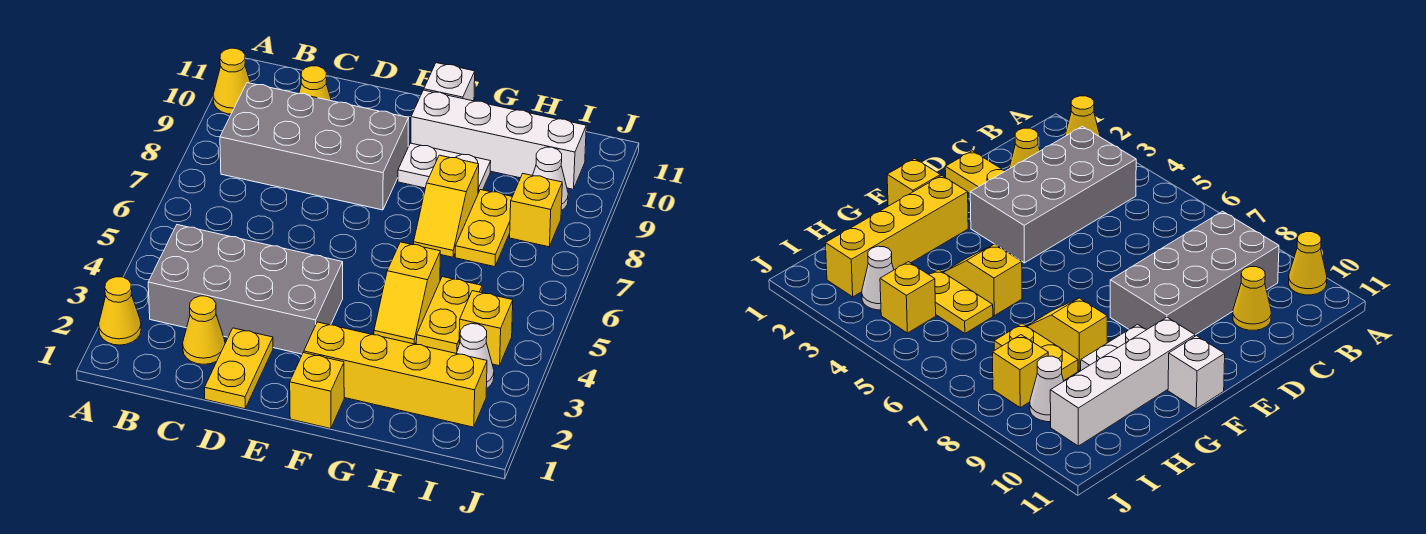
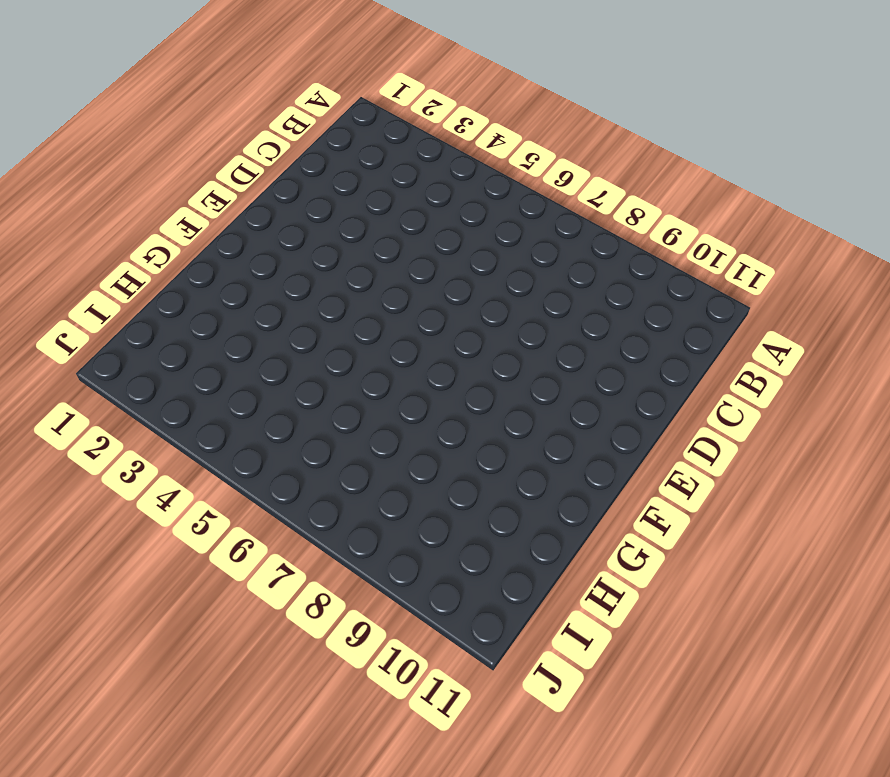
none -> yellow 1x1 cone [99,277,141,345]
none -> yellow 1x1 cone [213,48,250,114]
none -> grey 2x4 brick [148,225,343,354]

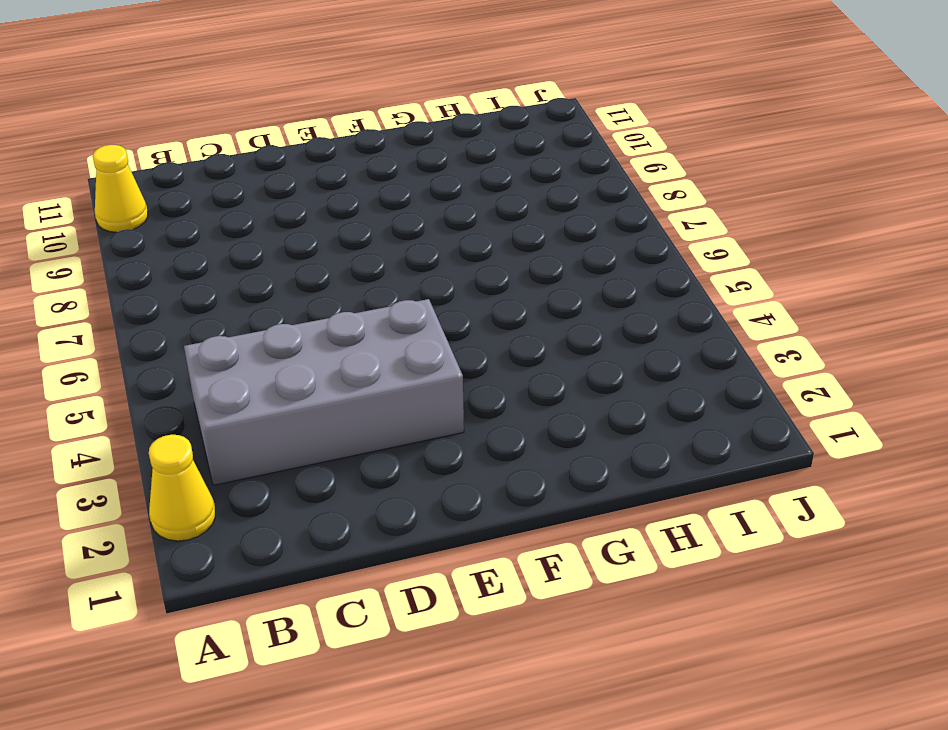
none -> grey 2x4 brick [220,83,409,210]
none -> yellow 1x1 cone [183,296,225,364]
none -> yellow 1x1 cone [299,66,331,101]

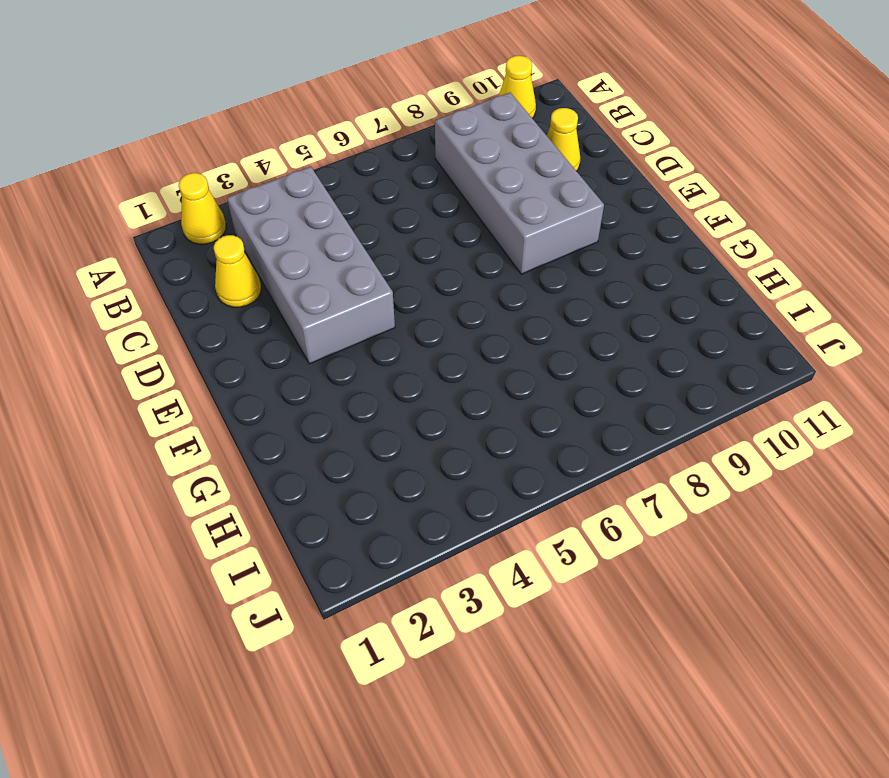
none -> yellow 1x2 plate [204,328,273,409]
none -> yellow 1x1 brick [290,353,344,429]
none -> yellow 1x4 brick [304,322,487,427]

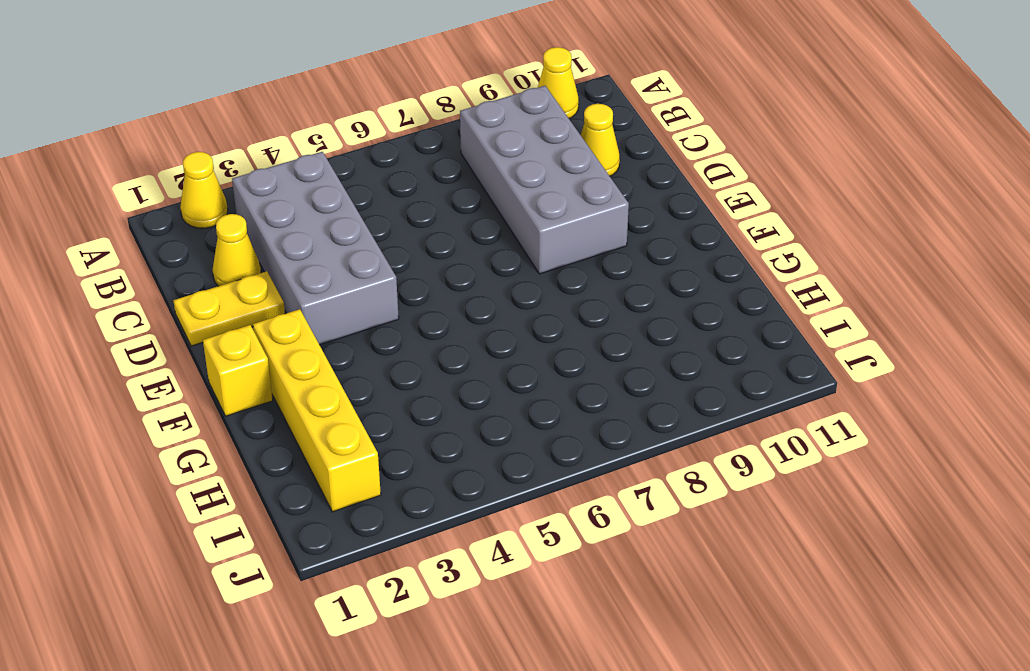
none -> white 1x2 plate [398,143,491,193]
none -> white 1x4 brick [411,90,586,189]
none -> white 1x1 brick [424,63,475,101]

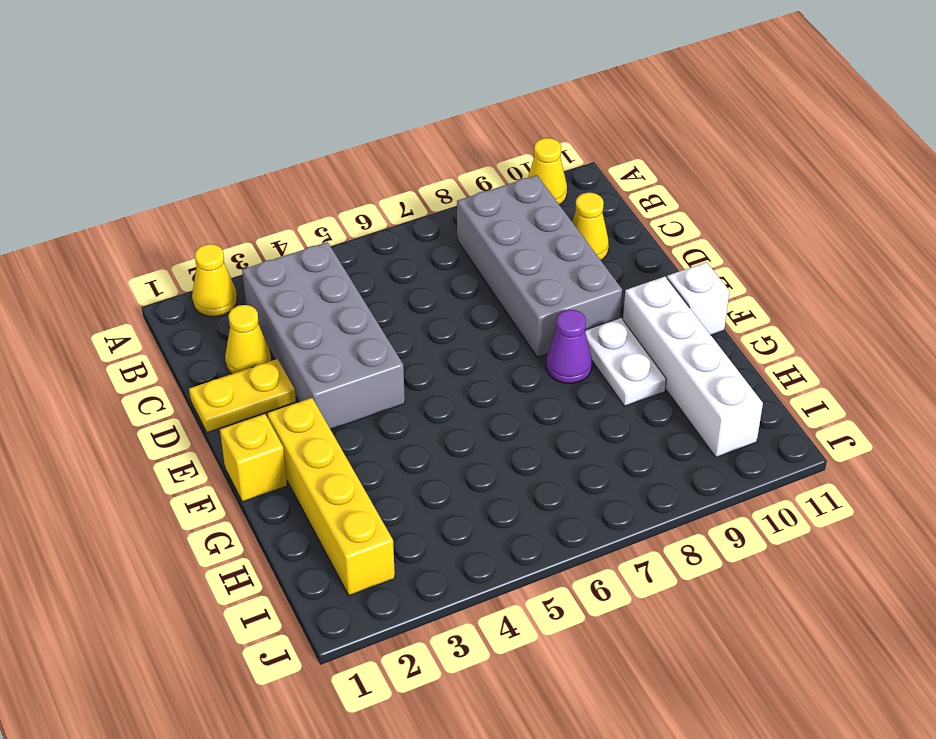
purple 1x1 cone [546,310,592,384] -> none
none -> yellow 1x2 slope [374,242,440,344]
none -> yellow 1x2 slope [414,155,479,257]
none -> yellow 1x2 plate [416,277,482,353]

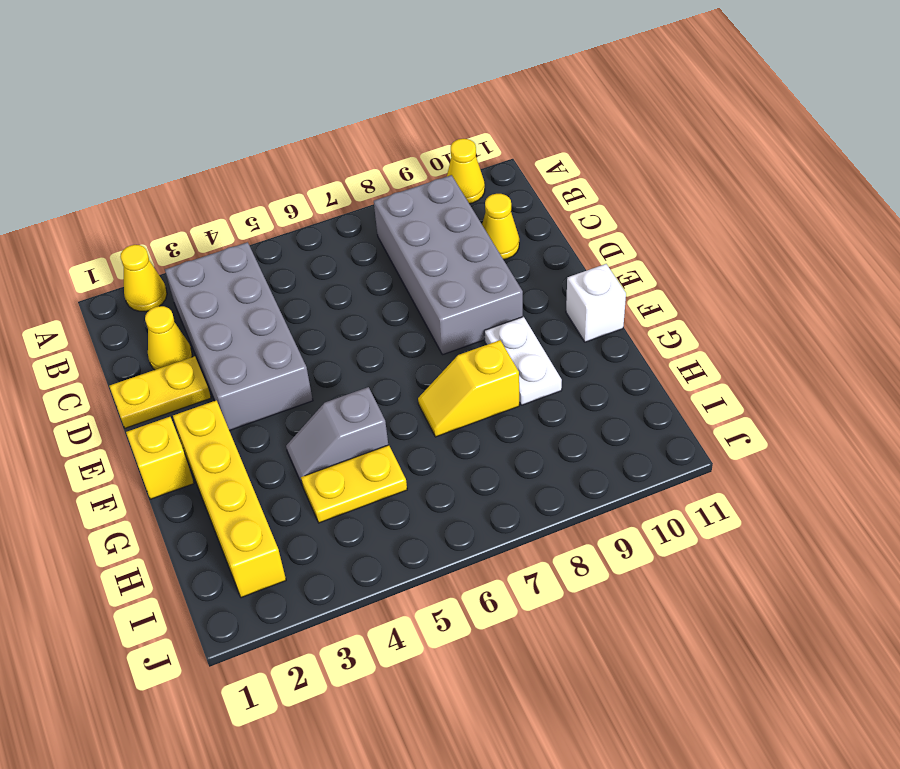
grey 1x2 slope [286,387,388,486] -> yellow 1x2 slope [374,242,440,344]
none -> white 1x4 brick [411,90,586,189]
none -> yellow 1x2 plate [455,190,512,267]
none -> white 1x1 cone [456,324,494,389]

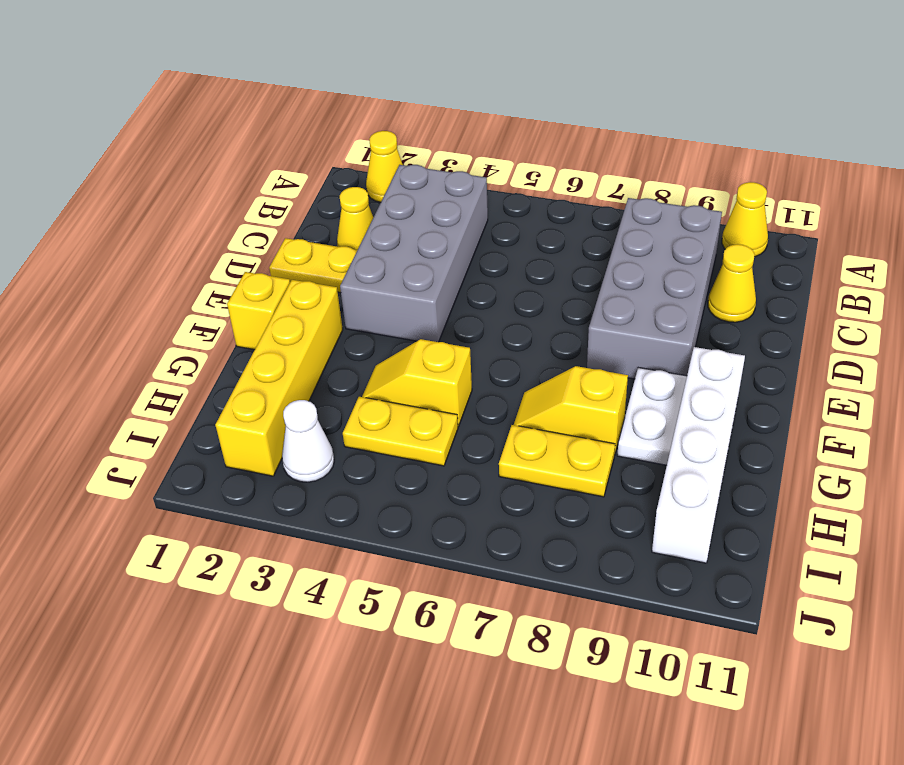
none -> white 1x1 brick [424,63,475,101]
none -> yellow 1x1 brick [459,291,513,366]
none -> yellow 1x1 brick [510,174,562,247]

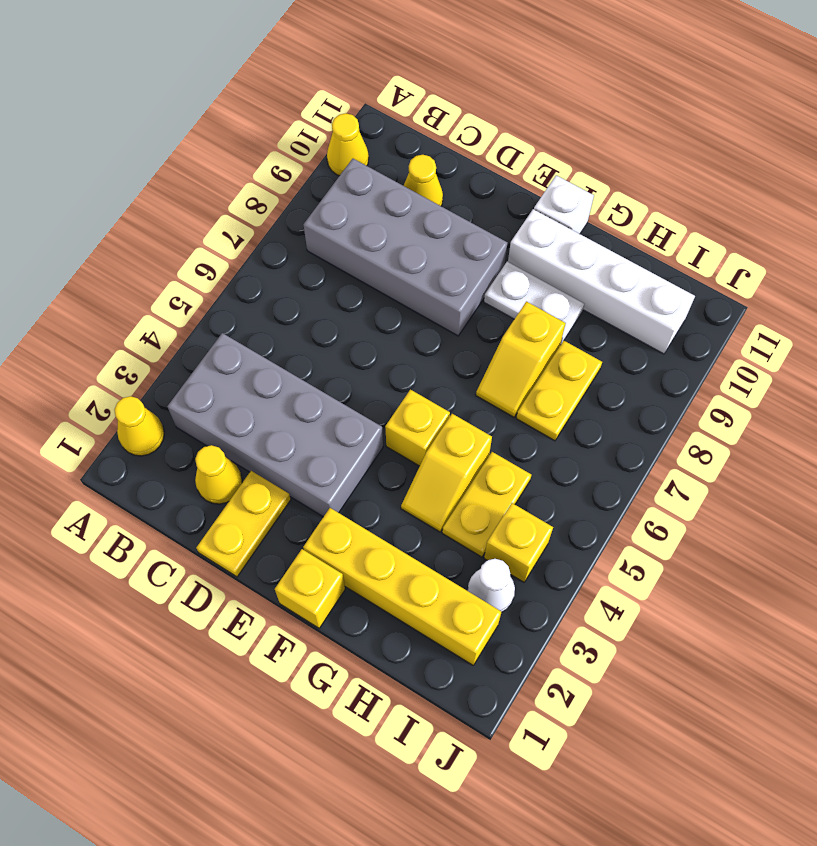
yellow 1x1 brick [385,390,450,466] -> yellow 1x1 brick moved to [510,174,562,247]
none -> white 1x1 cone [533,147,568,211]

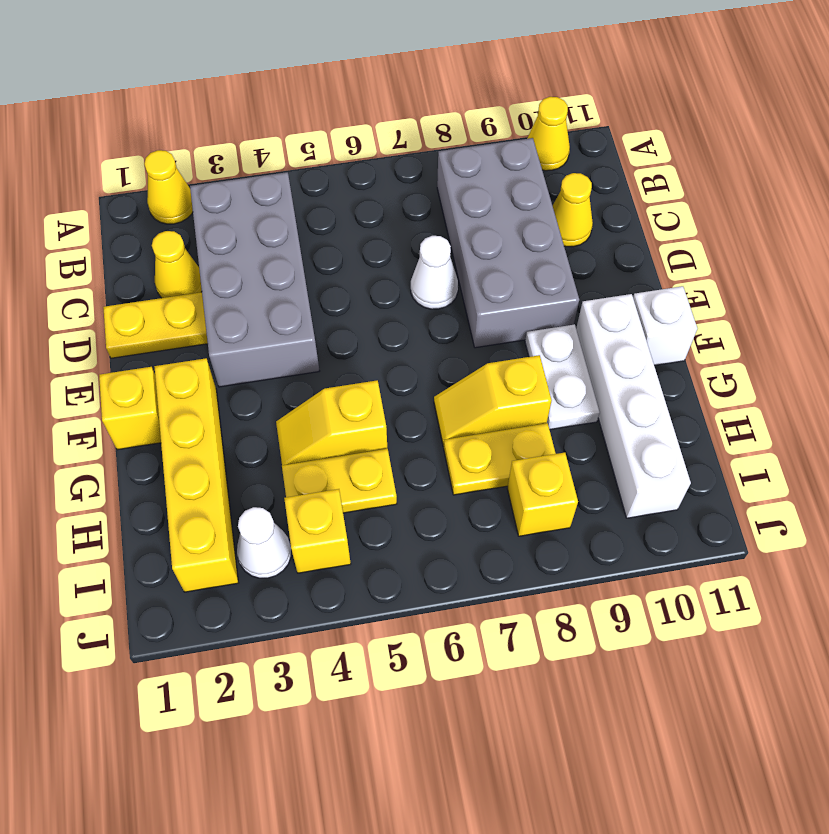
white 1x1 cone [411,236,458,309] -> white 1x1 cone moved to [533,147,568,211]

